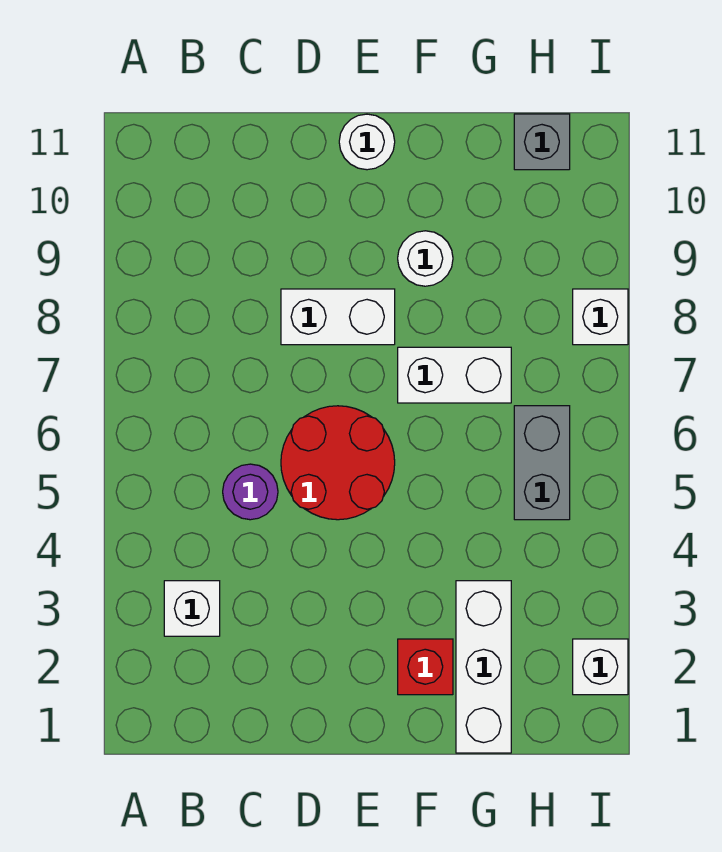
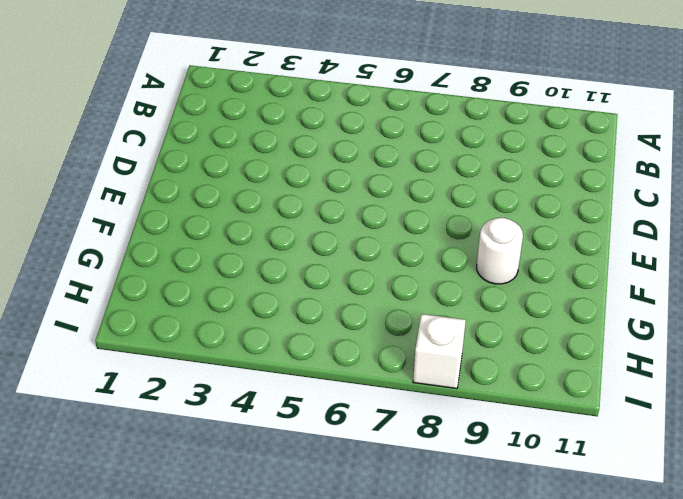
none -> white 1x1 brick [164,581,220,636]
none -> purple 1x1 round brick [223,464,278,520]
none -> red 2x2 round brick [281,406,395,520]

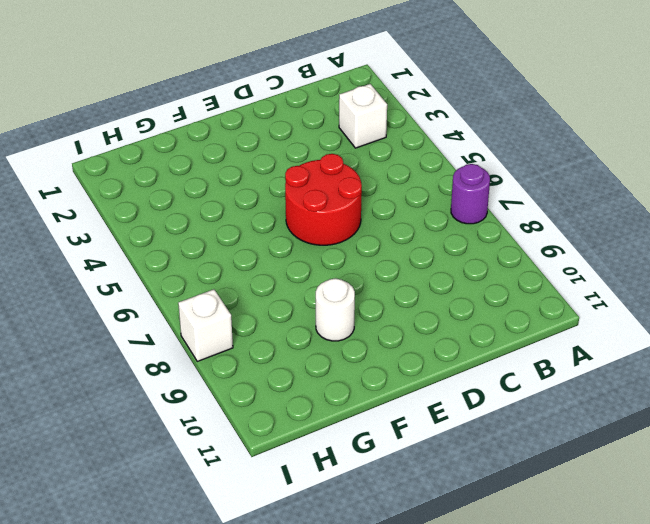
purple 1x1 round brick [451,164,490,224] -> purple 1x1 round brick moved to [223,464,278,520]
none -> white 1x2 brick [281,289,395,345]
none -> white 1x1 round brick [339,114,395,170]
none -> red 1x1 brick [398,639,453,695]

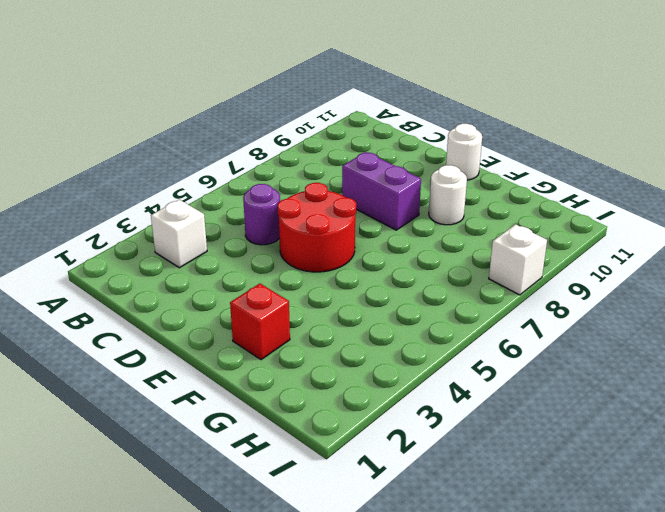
purple 1x2 brick [342,152,421,230] -> white 1x2 brick [281,289,395,345]
none -> white 1x2 brick [398,347,511,403]
none -> white 1x3 brick [456,581,511,753]
none -> grey 1x2 brick [514,406,570,520]

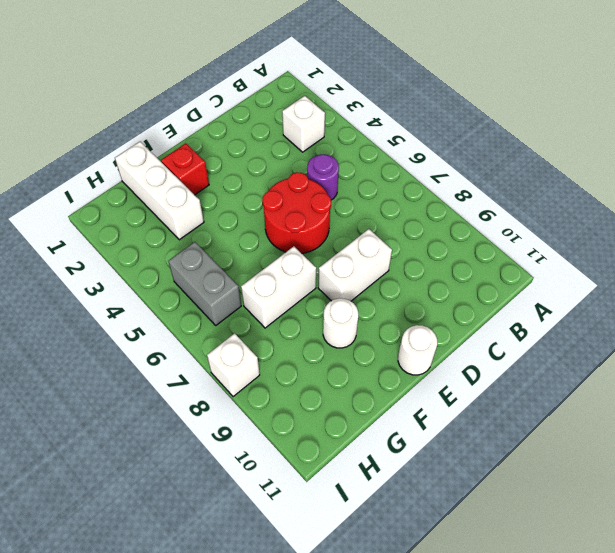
none -> grey 1x1 brick [514,114,570,170]
none -> white 1x1 brick [573,639,628,695]

